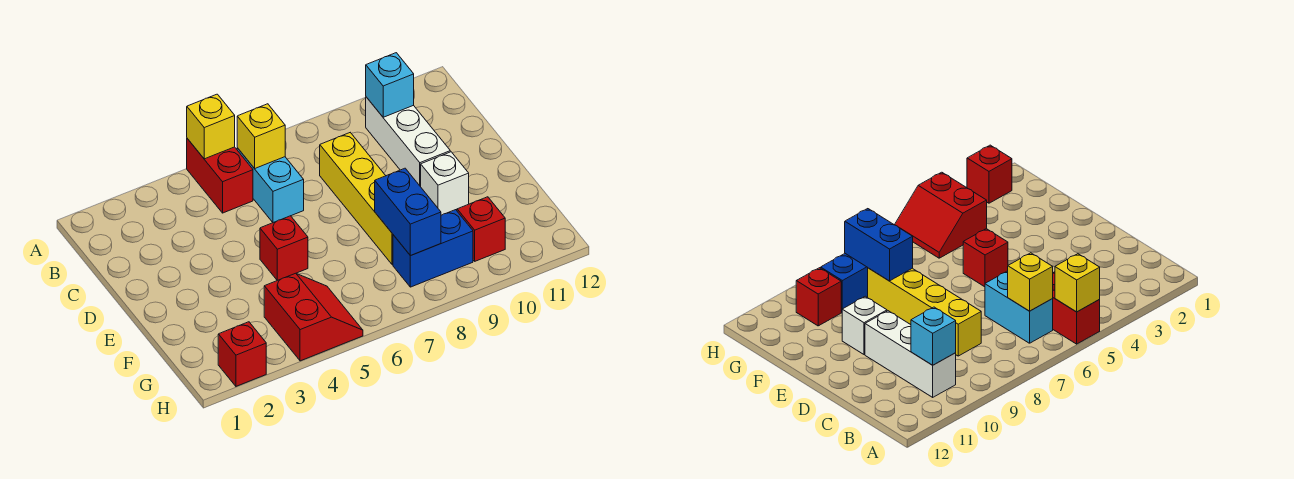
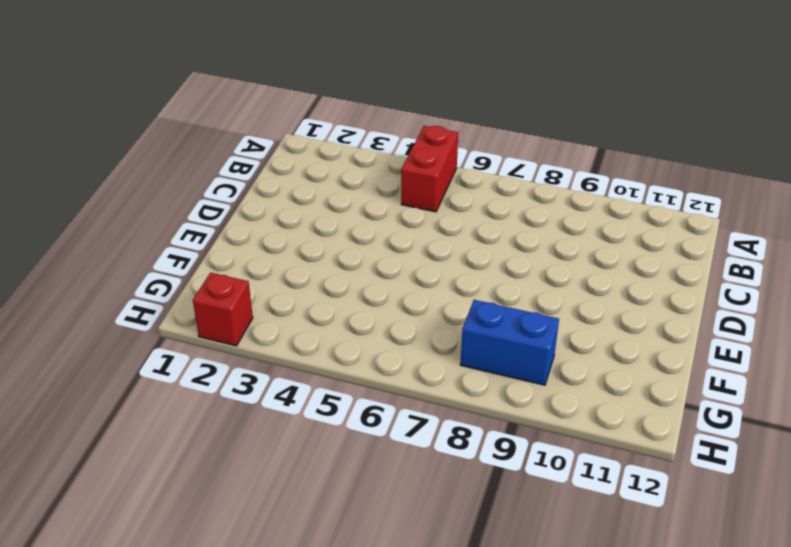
none -> cyan 1x2 brick [237,148,304,223]
none -> white 1x3 brick [366,97,450,187]
none -> yellow 1x4 brick [320,133,393,265]

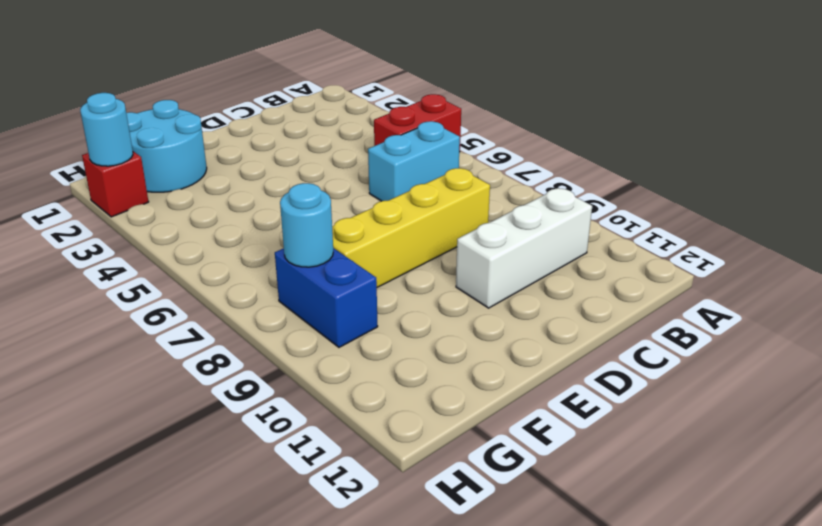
cyan 2x2 round brick [126,100,207,192] -> none
cyan 1x1 round brick [280,183,333,267] -> blue 1x2 brick [375,168,441,256]
cyan 1x1 round brick [80,93,133,166] -> none
none -> red 1x1 brick [260,216,308,280]
none -> white 1x1 brick [421,152,469,215]
none -> red 2x2 slope [264,273,363,361]

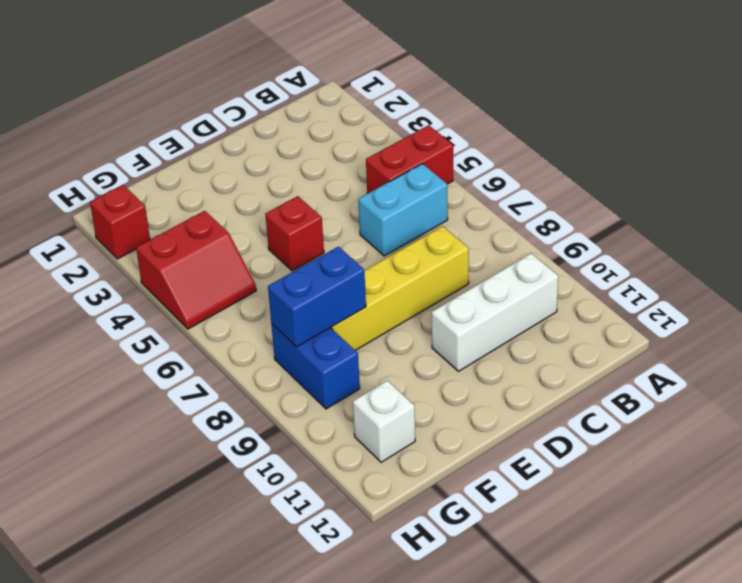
white 1x1 brick [353,381,415,462] -> white 1x1 brick moved to [421,152,469,215]
none -> red 1x1 brick [457,197,505,261]
none -> yellow 1x1 brick [187,94,235,159]
none -> yellow 1x1 brick [237,104,285,168]

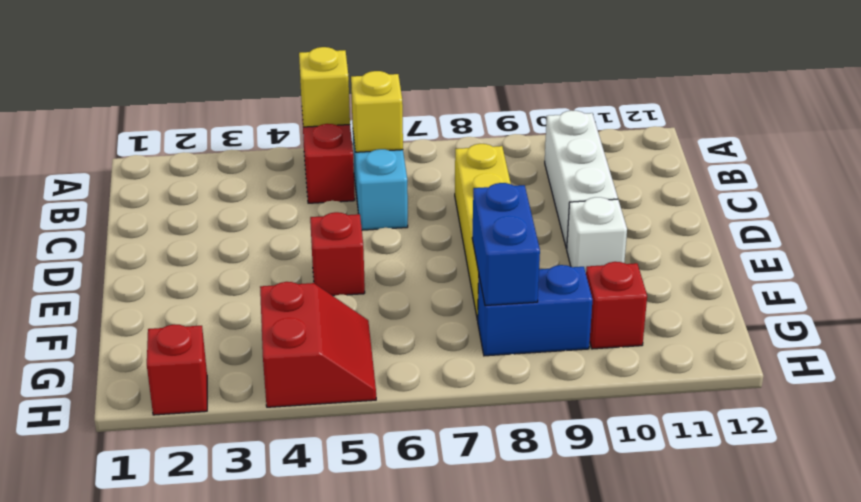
none -> cyan 1x1 brick [366,53,414,117]

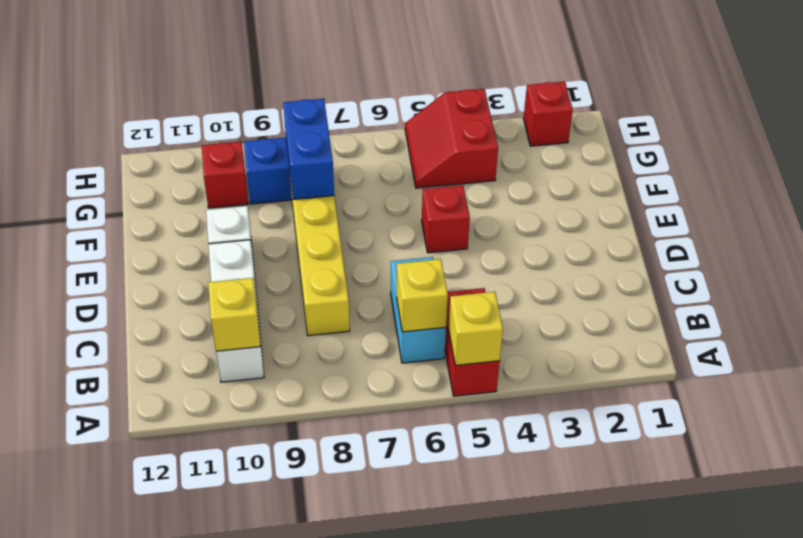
yellow 1x1 brick [208,278,261,351] -> cyan 1x1 brick [366,53,414,117]

